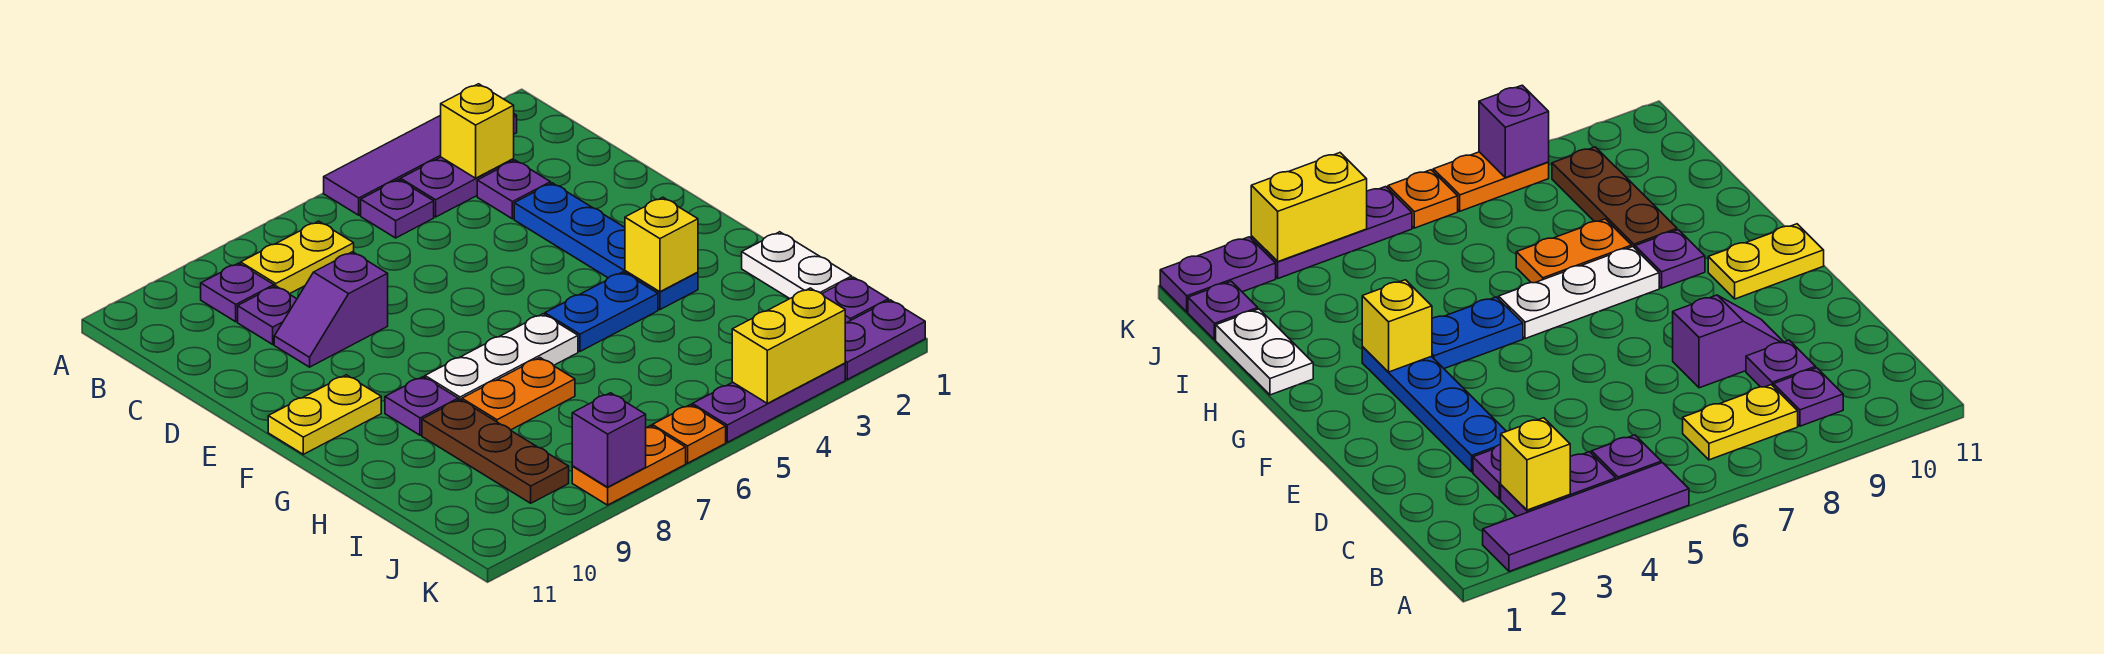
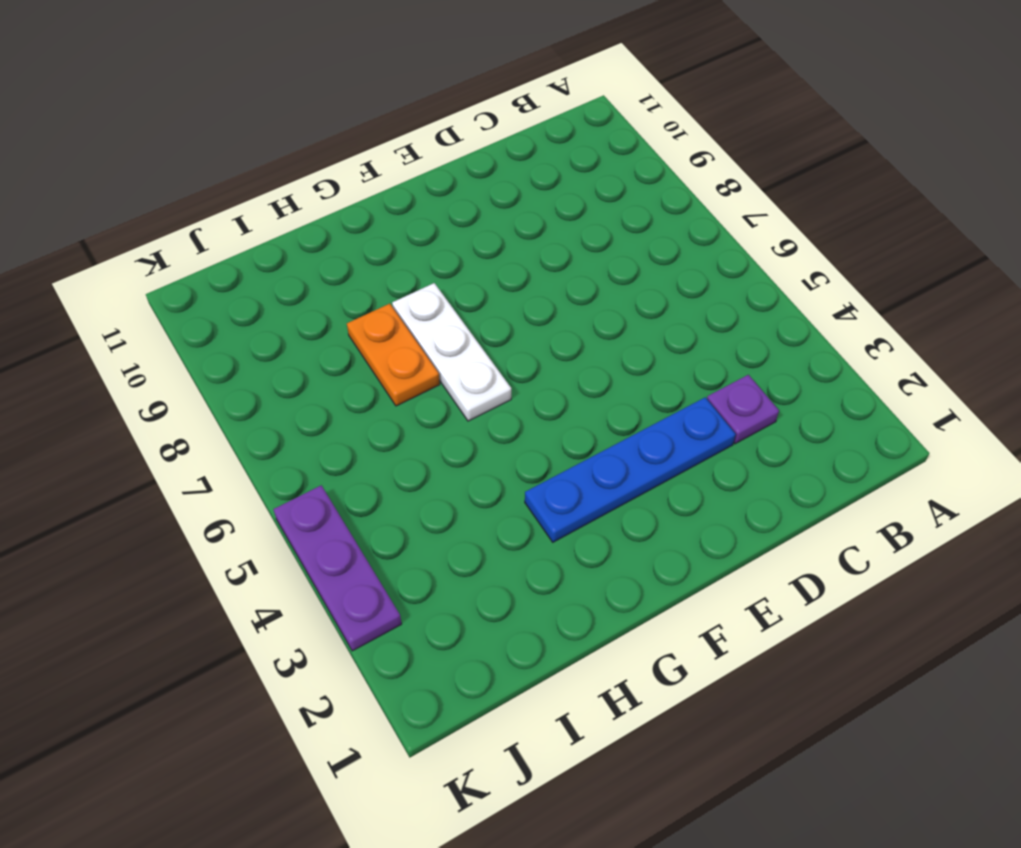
none -> purple 1x4 tile [324,114,517,215]
none -> purple 1x2 plate [401,157,514,217]
none -> purple 1x1 plate [361,179,434,238]

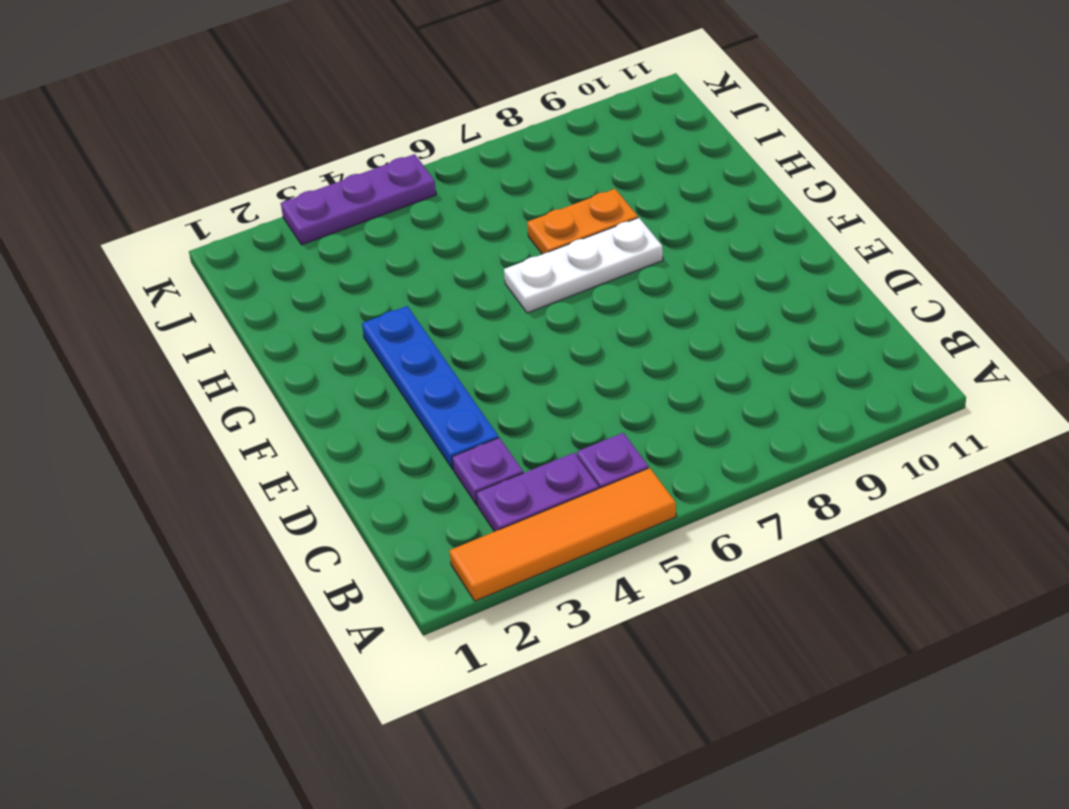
orange 1x4 tile [449,468,676,601] -> purple 1x4 tile [324,114,517,215]
none -> yellow 1x2 plate [241,221,354,294]
none -> purple 1x1 plate [201,263,274,322]
none -> purple 1x1 plate [238,286,297,344]

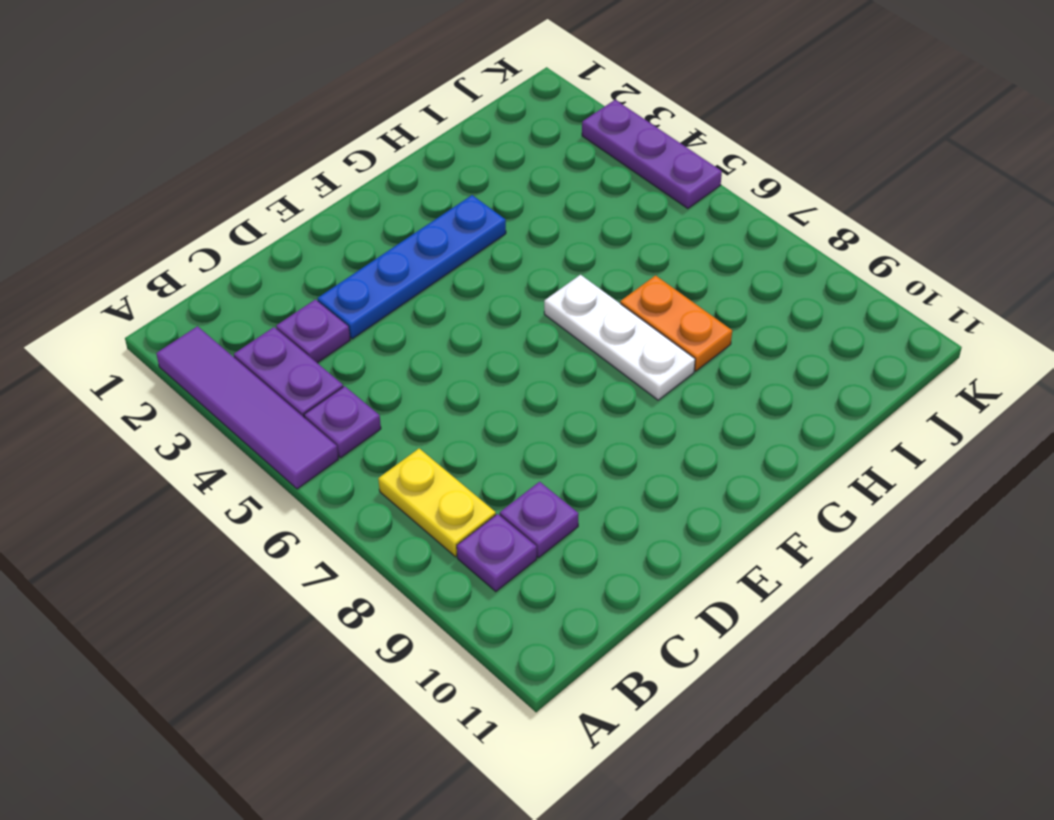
none -> purple 1x2 slope [274,252,388,367]
none -> yellow 1x2 plate [268,375,381,454]
none -> blue 1x2 plate [545,272,658,351]

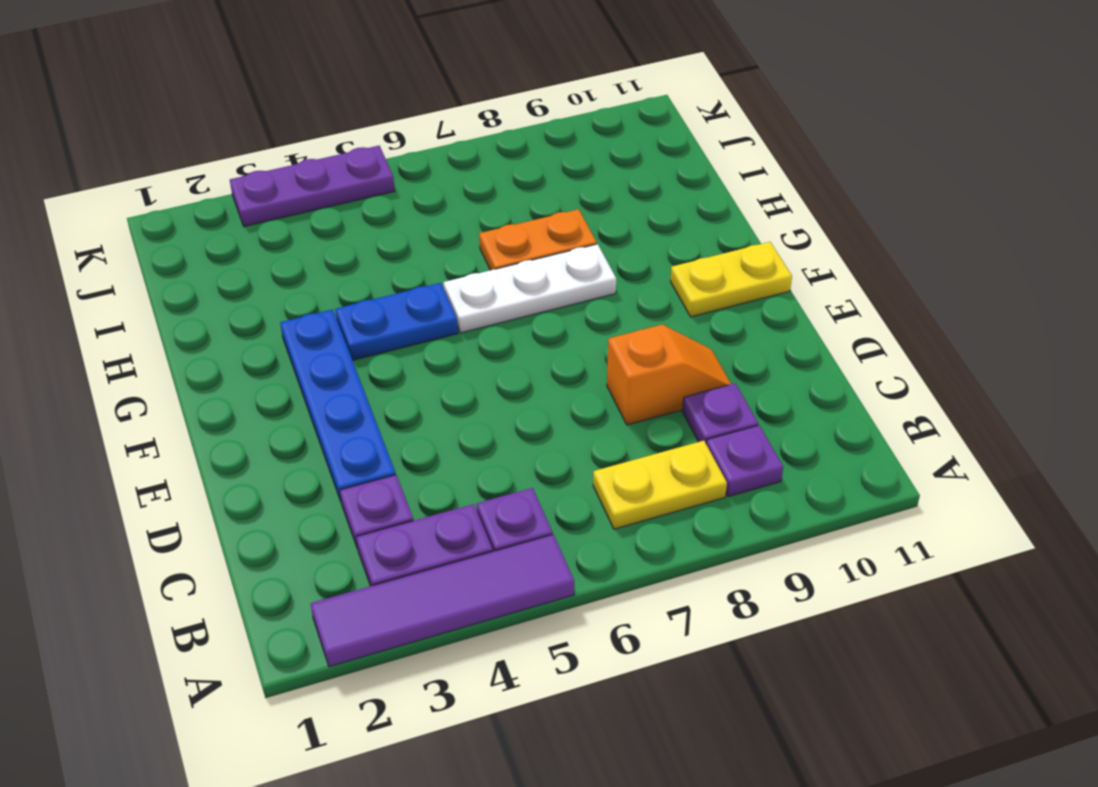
orange 1x2 slope [607,324,731,425] -> purple 1x2 slope [274,252,388,367]
none -> purple 1x1 plate [385,377,458,435]
none -> white 1x2 plate [742,232,852,298]
none -> brown 1x3 plate [422,399,569,503]

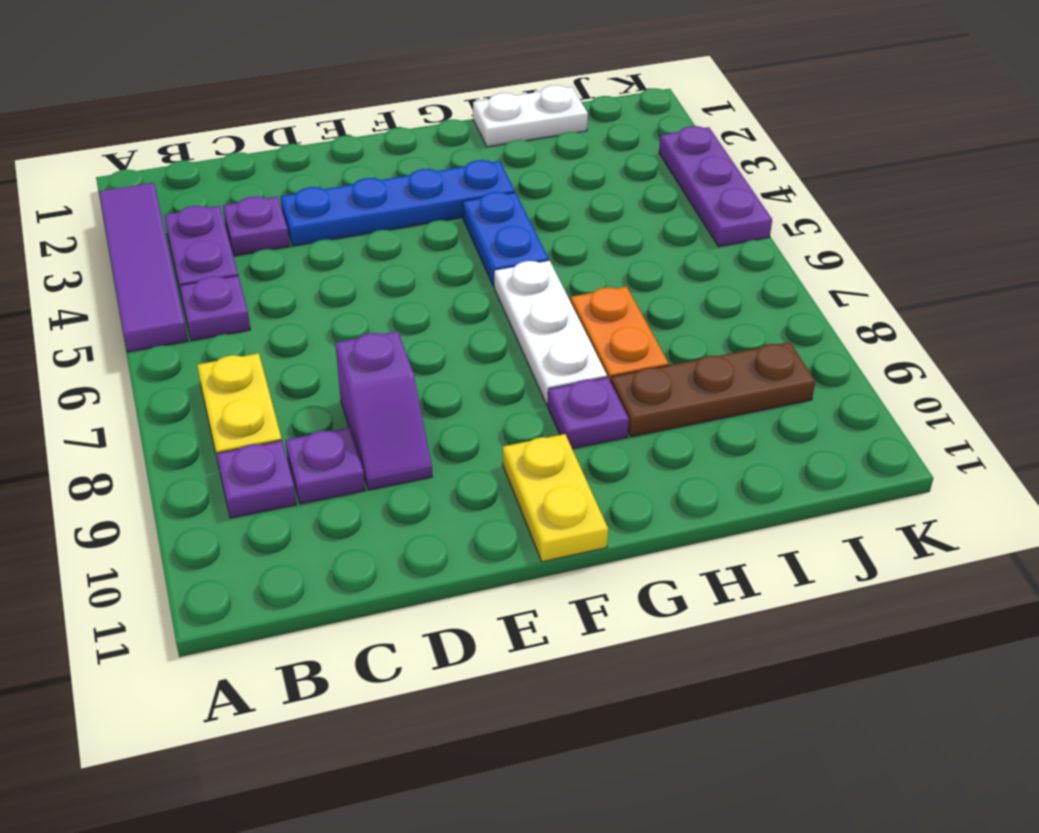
none -> purple 1x1 plate [822,277,889,323]
none -> purple 1x2 plate [845,300,925,379]
none -> orange 1x1 plate [652,405,726,463]

